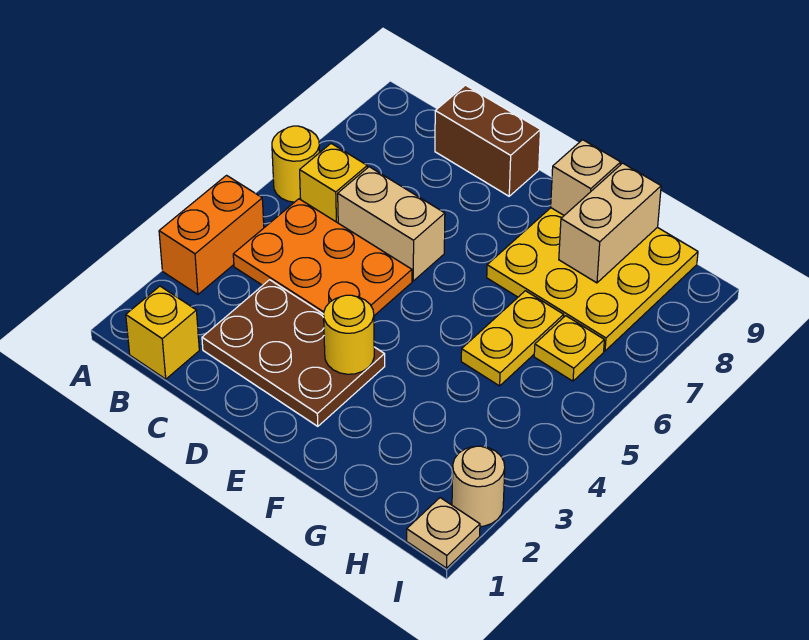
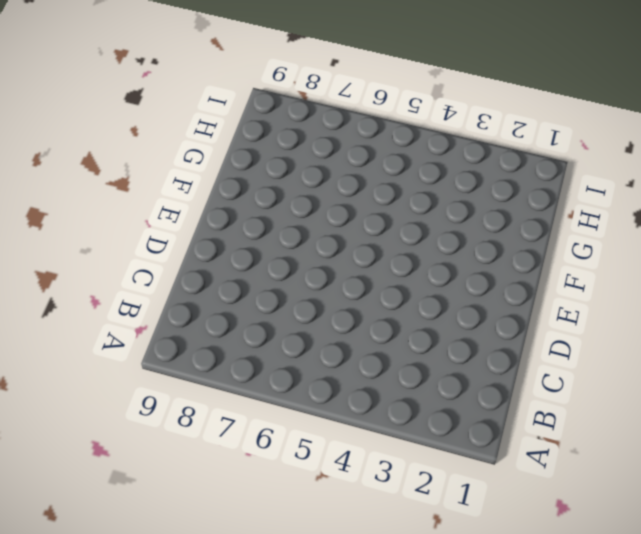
none -> orange 1x2 brick [159,175,264,294]
none -> yellow 1x1 round brick [272,126,320,202]
none -> yellow 1x1 brick [126,286,199,379]

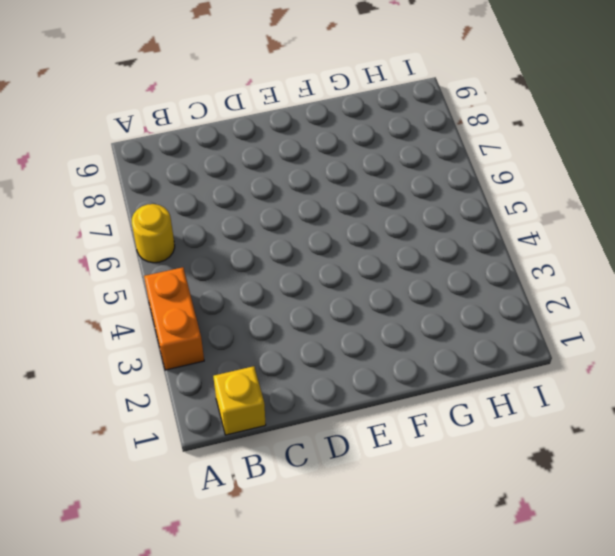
none -> orange 2x3 plate [233,199,412,316]
none -> yellow 1x1 brick [300,144,367,223]
none -> brown 2x3 plate [202,280,385,426]

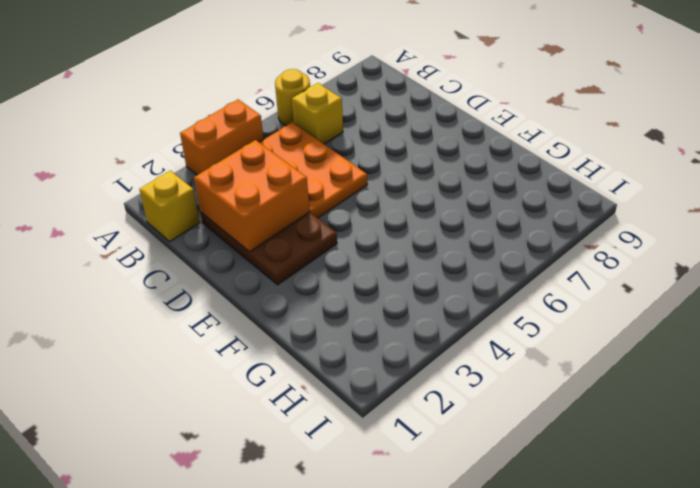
orange 2x2 brick [194,140,310,252] -> none
none -> tan 1x2 brick [338,167,445,281]
none -> brown 1x2 brick [435,85,541,196]
none -> yellow 3x3 plate [487,208,698,351]

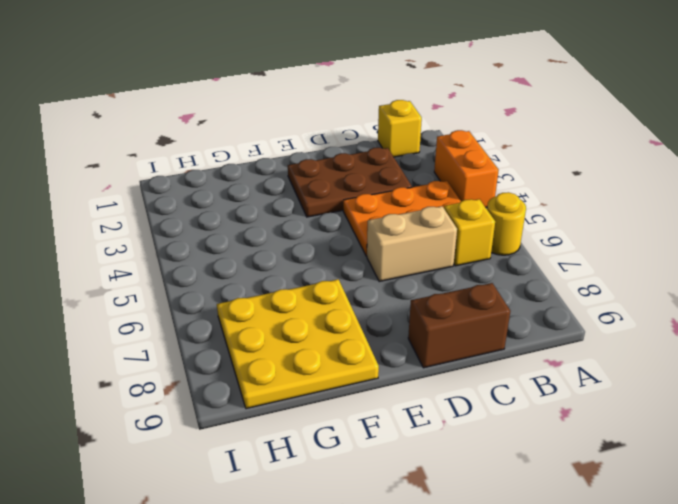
none -> yellow 1x2 plate [461,291,564,386]
none -> yellow 1x1 plate [534,316,604,381]
none -> tan 1x1 plate [407,498,480,568]

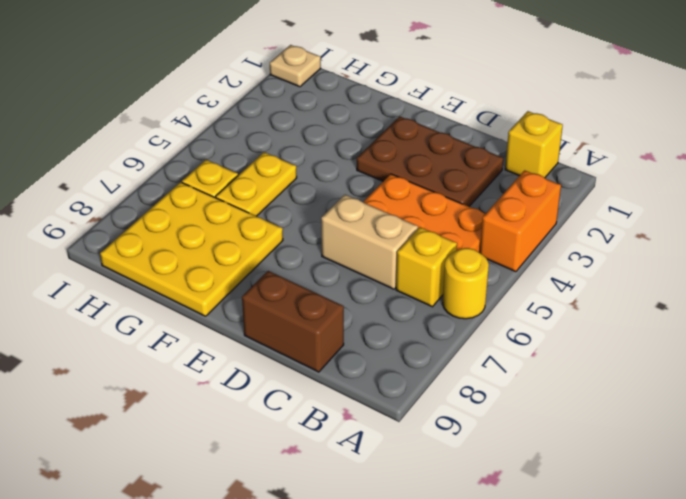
none -> tan 1x1 round brick [452,446,505,526]
none -> yellow 1x1 round brick [324,295,374,374]
none -> tan 1x1 brick [551,140,621,215]

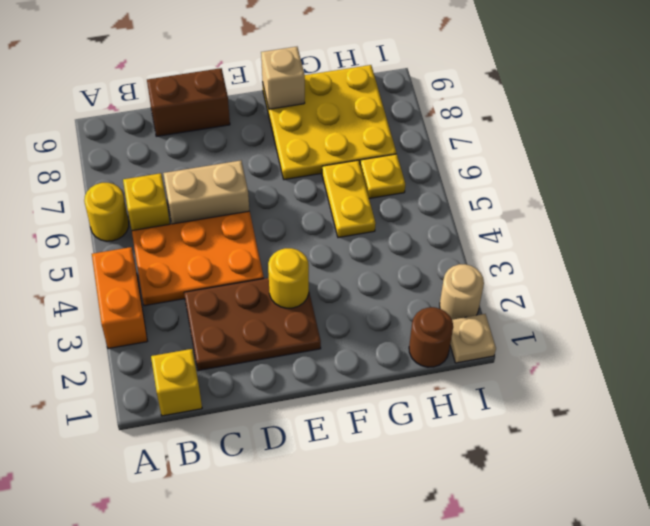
brown 1x1 round brick [409,307,453,367] -> none
none -> tan 1x2 brick [559,163,661,283]

